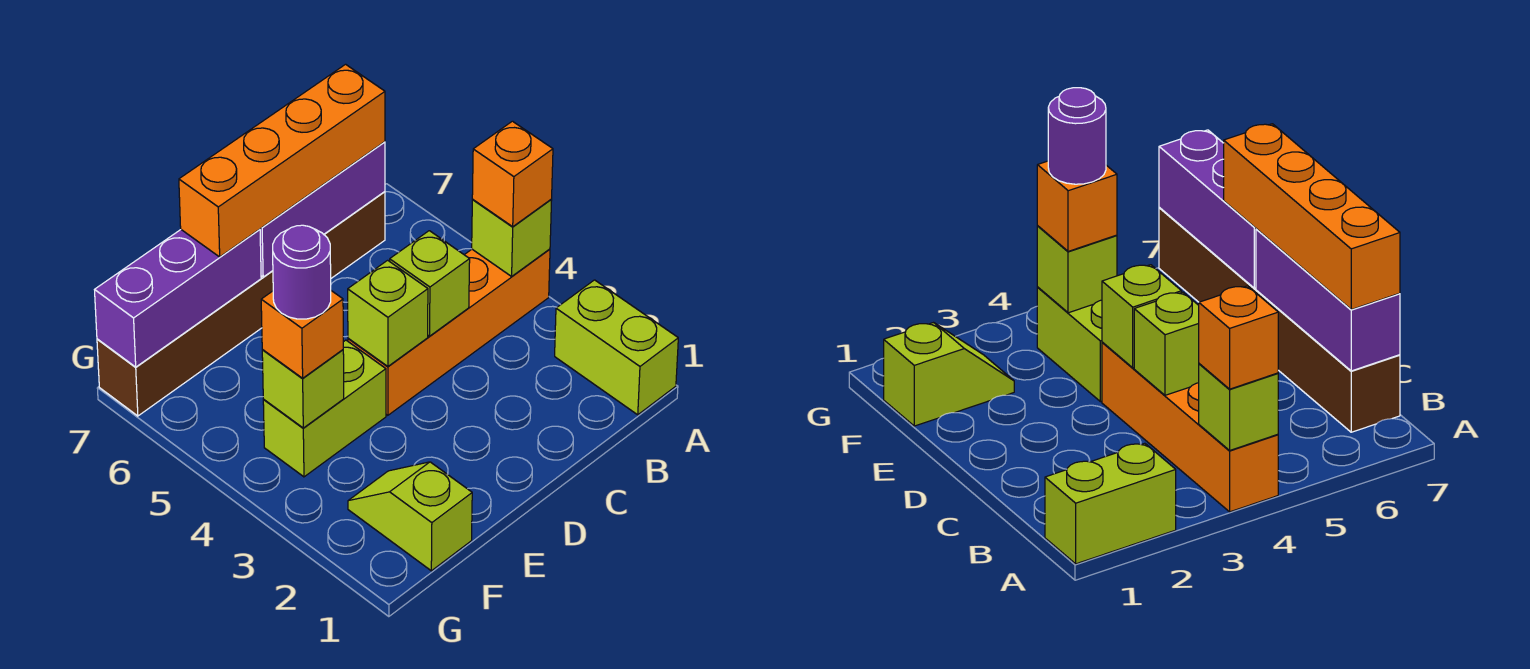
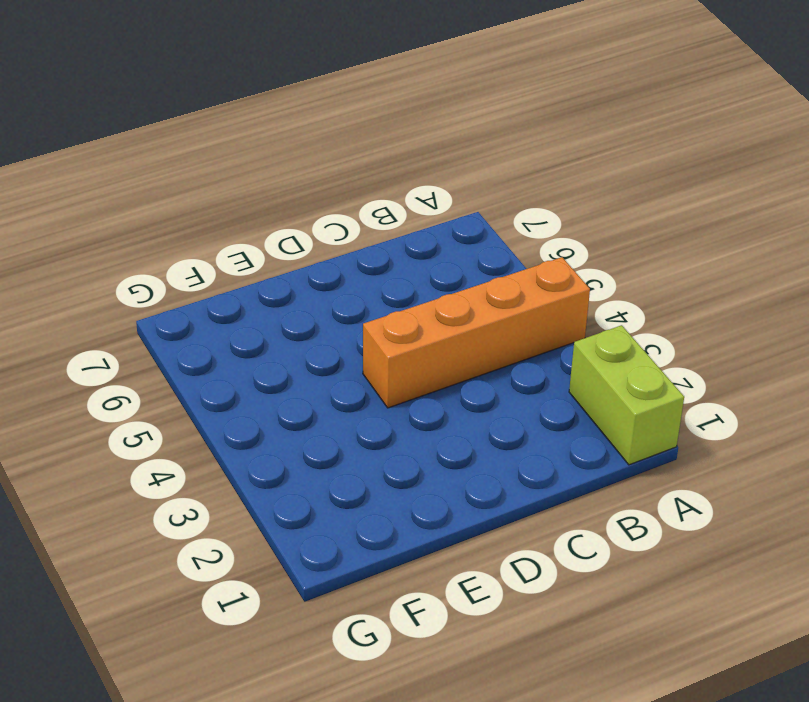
none -> brown 1x6 brick [97,192,385,416]
none -> lime 1x2 brick [263,340,386,477]
none -> lime 1x2 slope [348,462,472,571]

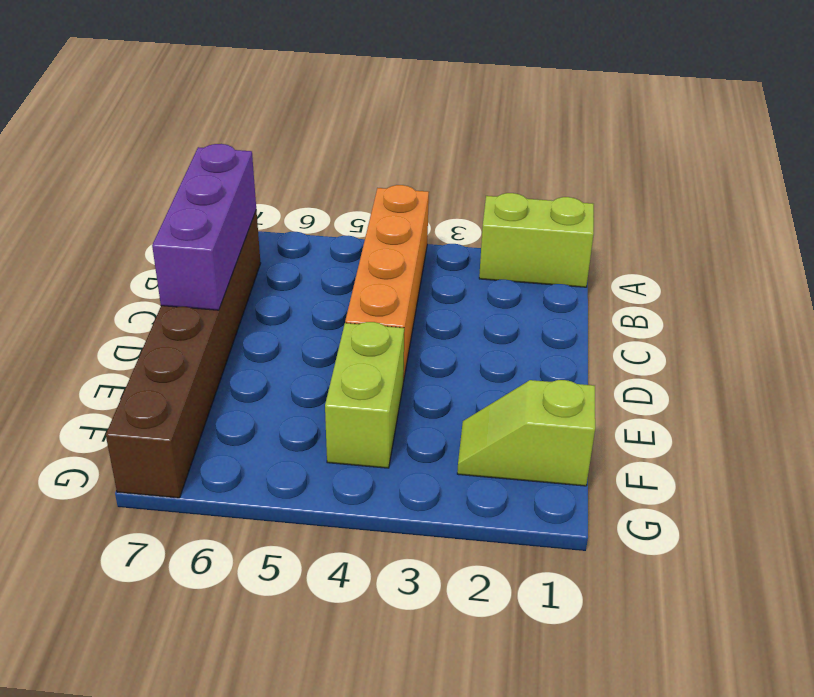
none -> lime 1x1 brick [472,200,552,276]
none -> lime 1x1 brick [390,231,470,336]
none -> lime 1x1 brick [348,260,428,366]

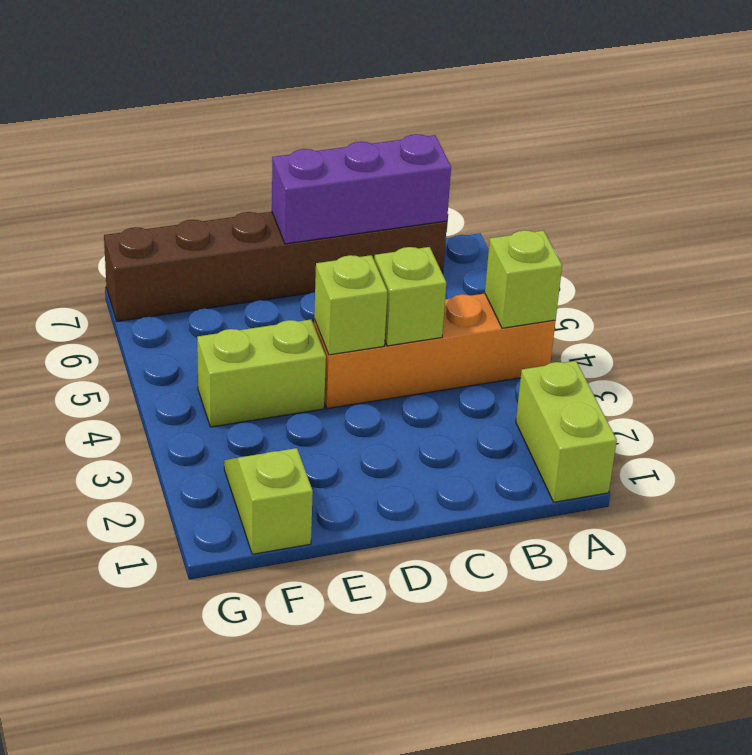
none -> purple 1x3 brick [95,229,261,367]
none -> lime 1x1 brick [262,350,344,428]
none -> orange 1x1 brick [472,121,553,227]

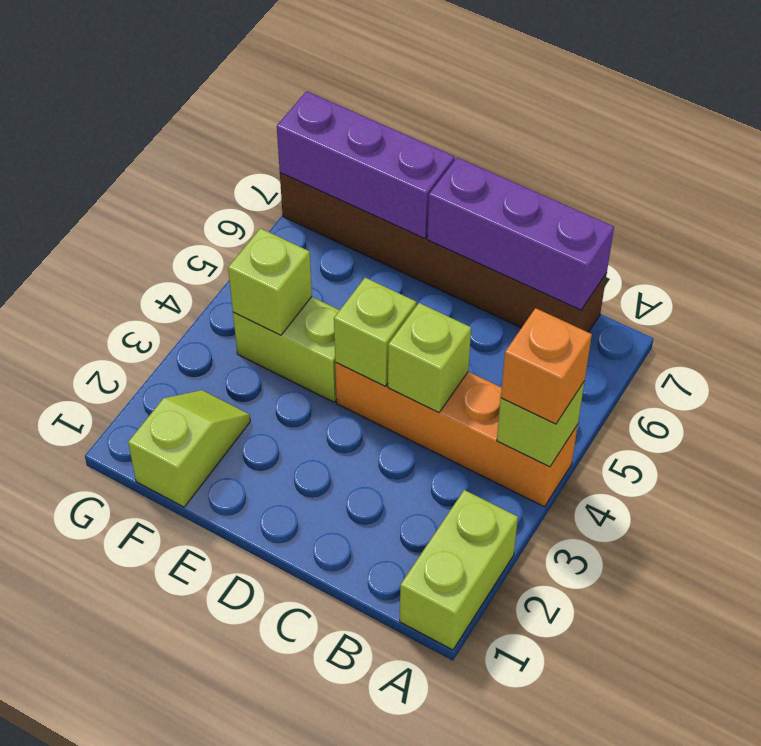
none -> orange 1x4 brick [179,64,385,257]
none -> orange 1x1 brick [261,291,343,378]
none -> purple 1x1 round brick [273,225,331,319]

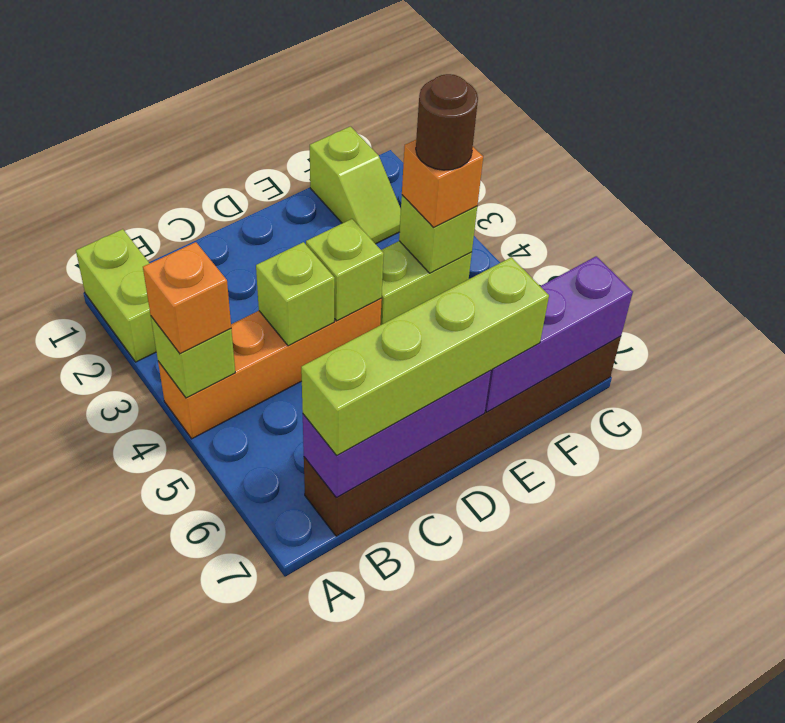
lime 1x4 brick [301,257,549,455] -> orange 1x4 brick [179,64,385,257]
brown 1x1 round brick [416,74,478,170] -> purple 1x1 round brick [273,225,331,319]

